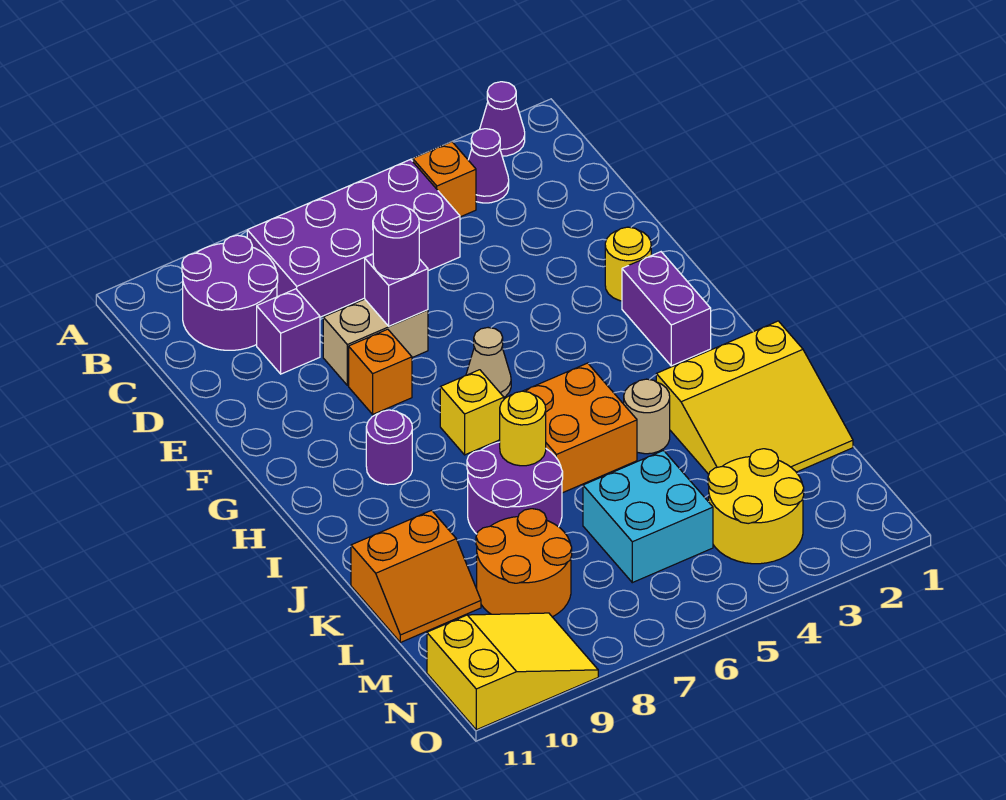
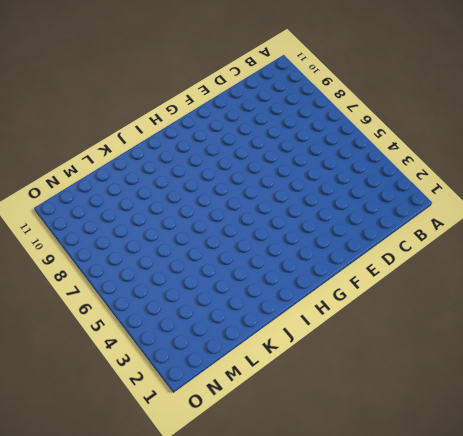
none -> purple 1x1 cone [480,82,525,156]
none -> purple 1x1 cone [468,129,509,203]
none -> orange 1x1 brick [413,142,476,217]

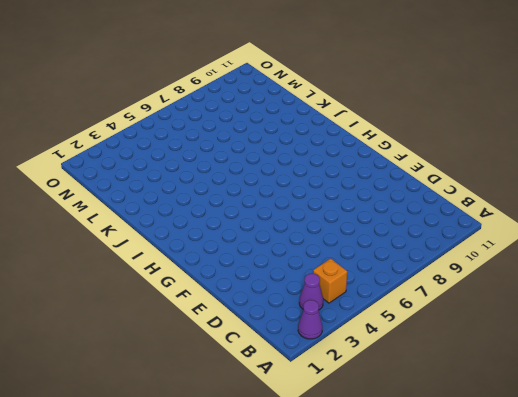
none -> purple 2x4 brick [247,159,460,317]
none -> purple 2x2 round brick [182,235,278,350]
none -> purple 1x1 brick [257,289,320,374]

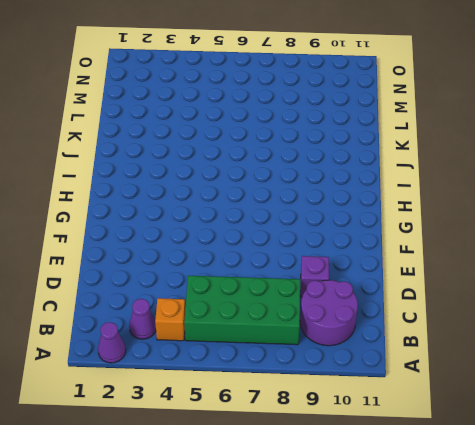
green 2x4 brick [184,276,300,345] -> purple 2x4 brick [247,159,460,317]
none -> tan 1x2 brick [323,299,428,385]
none -> yellow 1x1 round brick [605,227,651,301]
none -> orange 1x1 brick [349,329,412,414]

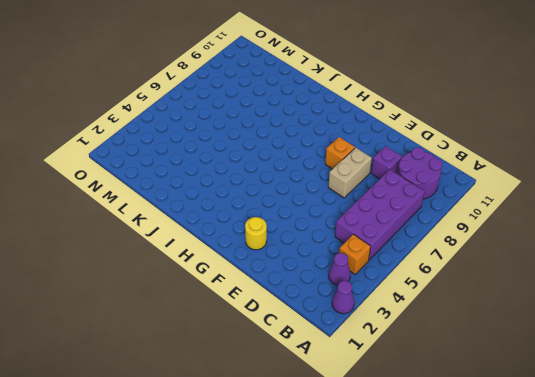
none -> purple 1x2 brick [622,252,711,366]
none -> tan 1x1 cone [466,328,511,397]
none -> yellow 1x1 brick [440,370,504,455]

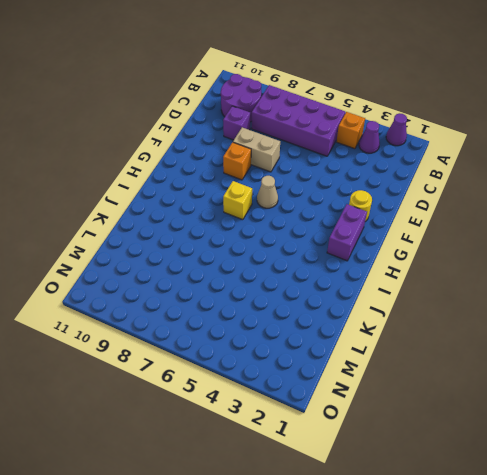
none -> purple 1x1 round brick [366,410,412,485]
none -> orange 2x2 brick [524,363,637,493]
none -> yellow 3x3 slope [656,321,853,474]

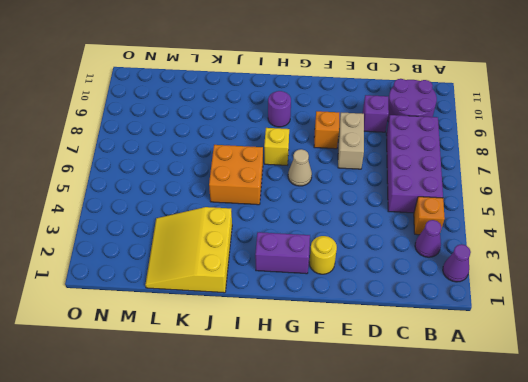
none -> tan 1x1 round brick [624,379,670,454]
none -> purple 2x2 round brick [467,442,563,534]
none -> orange 2x2 slope [351,510,481,642]

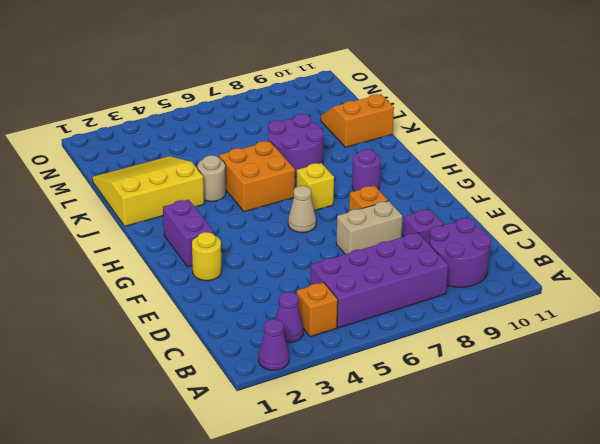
none -> cyan 2x2 brick [583,451,713,583]
none -> orange 2x2 round brick [476,509,572,617]
none -> yellow 2x2 round brick [708,449,804,564]

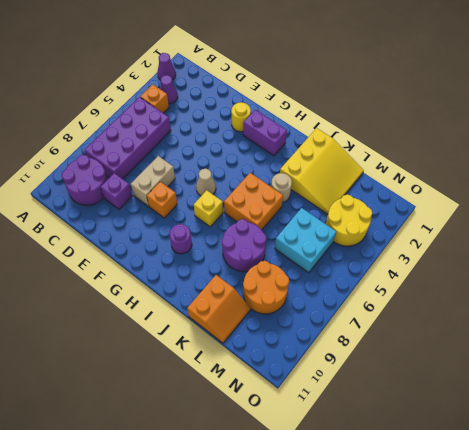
none -> yellow 2x3 slope [427,613,598,730]
none -> purple 1x1 brick [365,254,428,326]
none -> yellow 1x1 round brick [500,391,546,466]

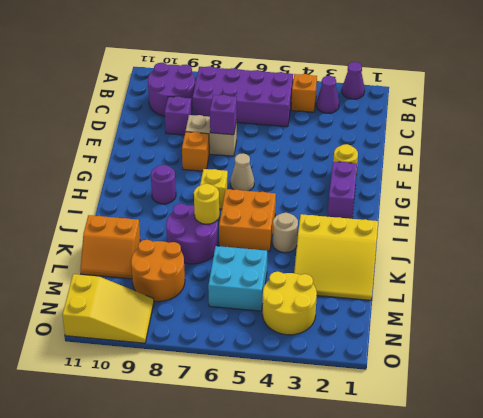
none -> purple 1x1 round brick [373,205,419,279]

